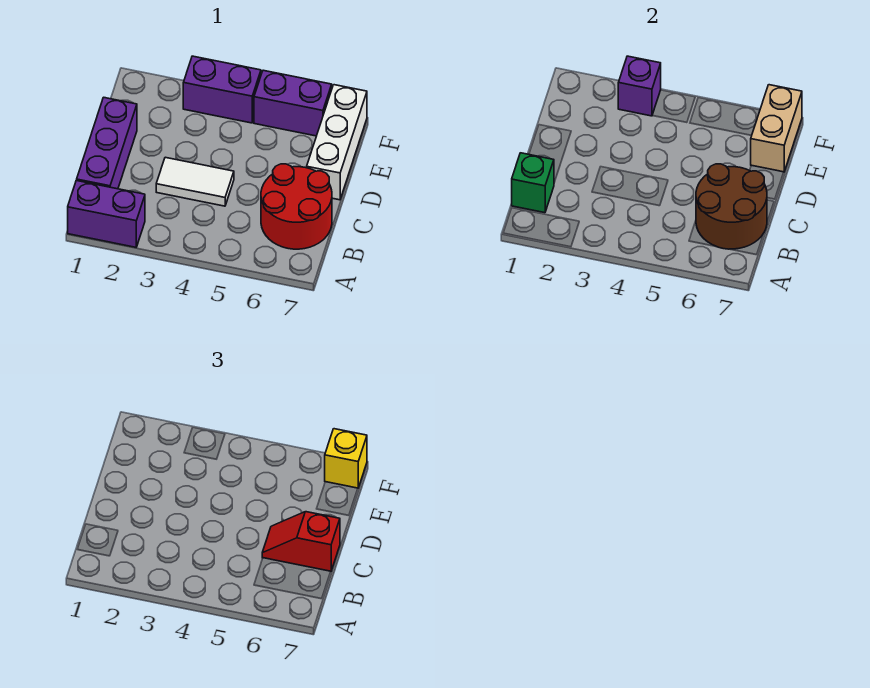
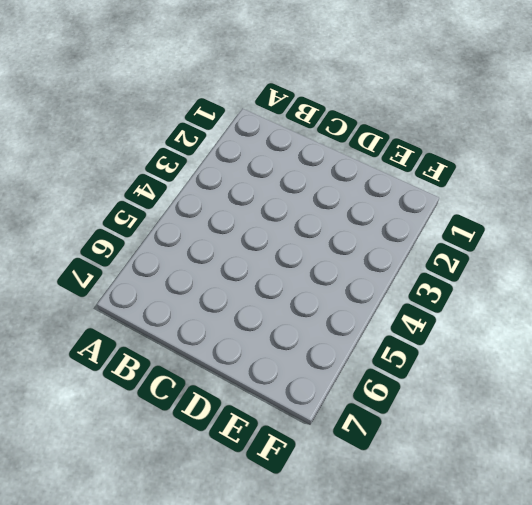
none -> purple 1x2 brick [68,180,145,247]
none -> purple 1x3 brick [77,97,137,189]
none -> red 2x2 round brick [261,164,332,249]

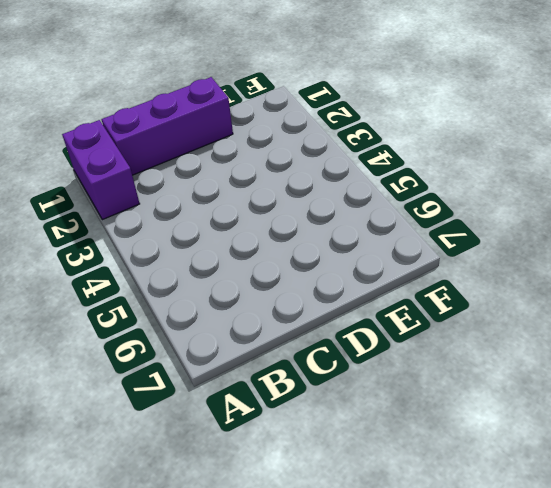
none -> red 2x2 round brick [261,164,332,249]
none -> white 1x2 tile [156,157,234,206]
none -> white 1x3 brick [307,85,367,200]

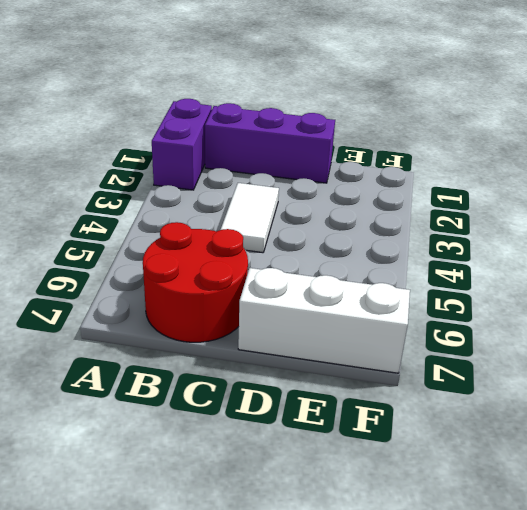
none -> purple 1x2 brick [183,56,261,123]
none -> purple 1x2 brick [254,70,332,136]
none -> green 1x1 brick [512,153,554,213]

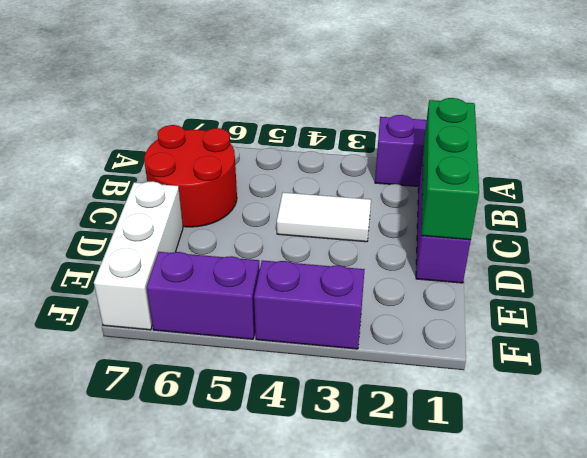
green 1x3 brick [422,98,479,240] -> green 1x1 brick [512,153,554,213]
none -> brown 2x2 round brick [696,164,767,249]
none -> tan 1x2 brick [751,85,802,172]
none -> purple 1x1 brick [618,56,661,116]

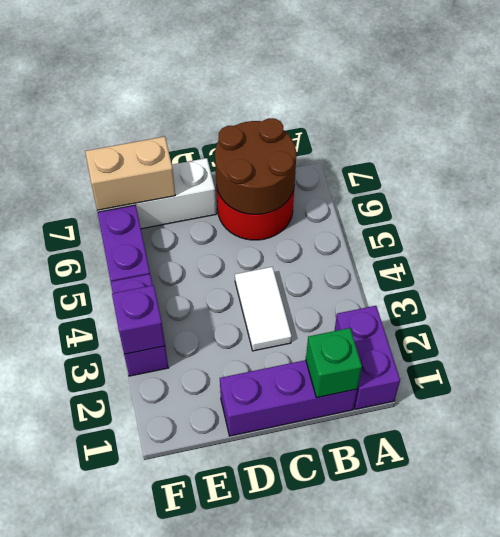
none -> red 1x2 slope [262,512,340,571]
none -> yellow 1x1 brick [325,429,367,488]

